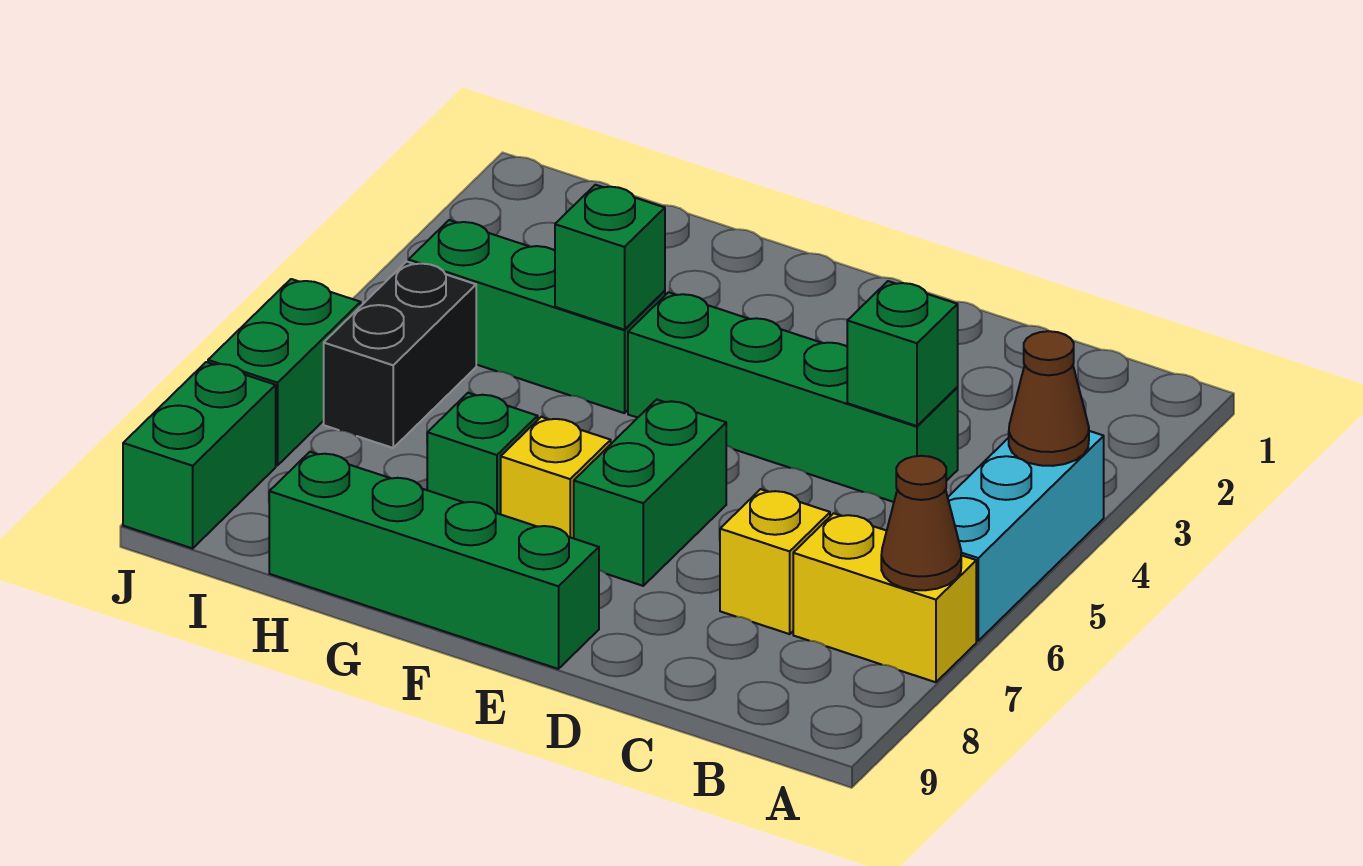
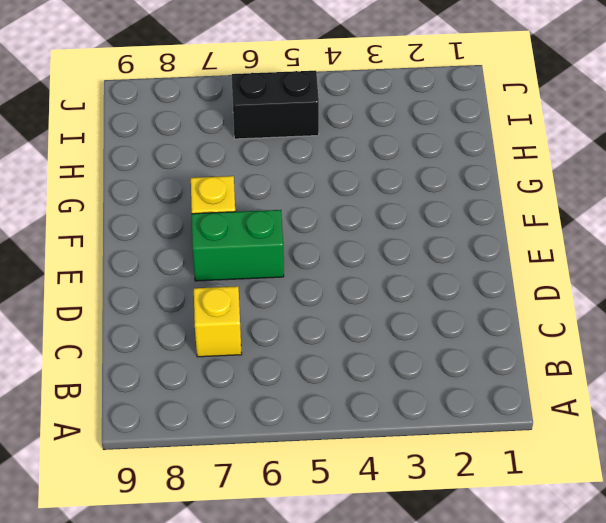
none -> cyan 1x3 brick [948,431,1104,641]
none -> yellow 1x2 brick [793,513,976,682]
none -> green 1x4 brick [628,292,958,502]

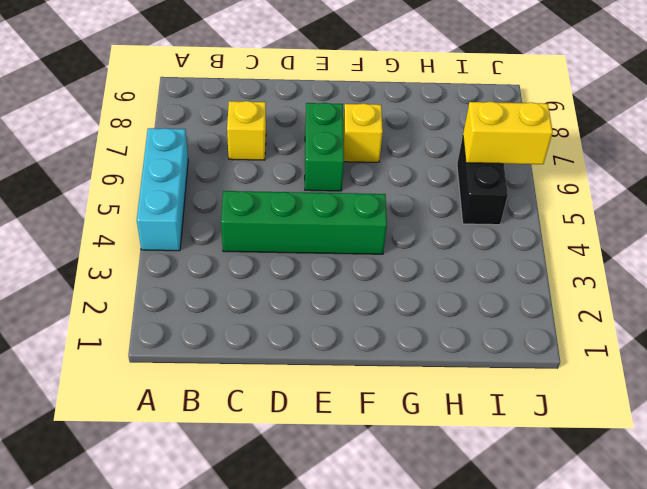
yellow 1x2 brick [463,102,553,164] -> yellow 1x2 brick moved to [793,513,976,682]
none -> green 1x4 brick [269,452,599,669]
none -> green 1x3 brick [409,220,665,413]
none -> green 1x1 brick [427,393,538,514]

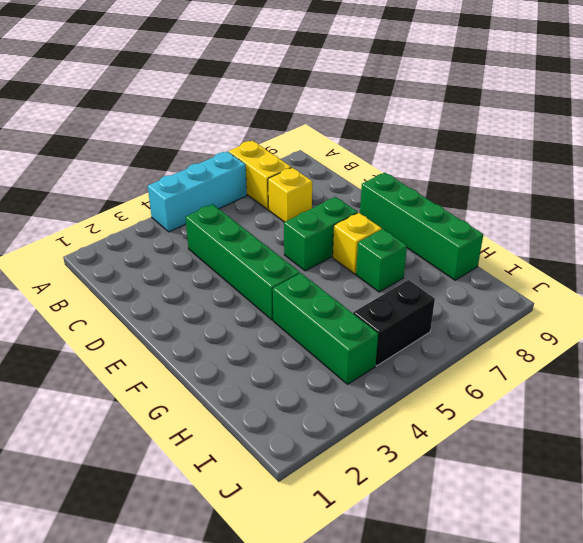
none -> green 1x2 brick [208,279,361,465]
none -> green 1x2 brick [123,362,276,548]
none -> brown 1x1 cone [1009,331,1089,466]

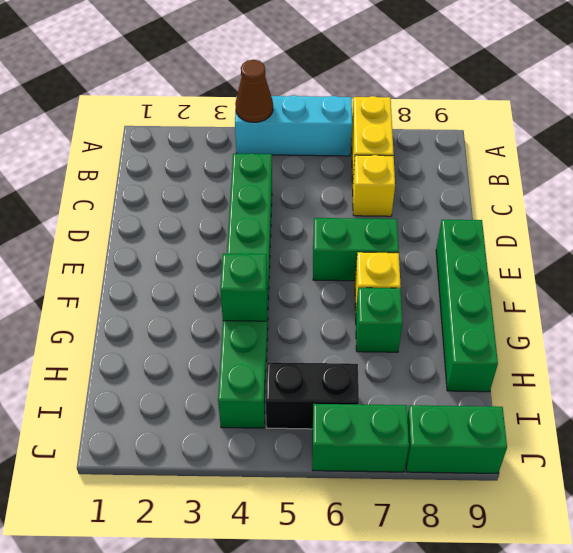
none -> brown 1x1 cone [881,456,961,590]
none -> green 1x1 brick [847,281,958,426]

